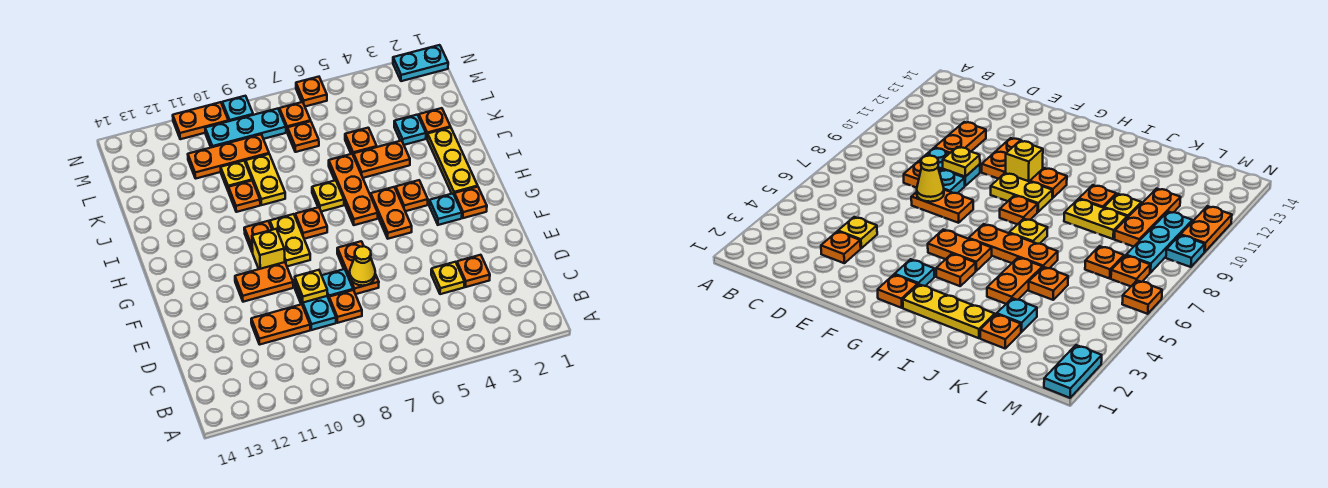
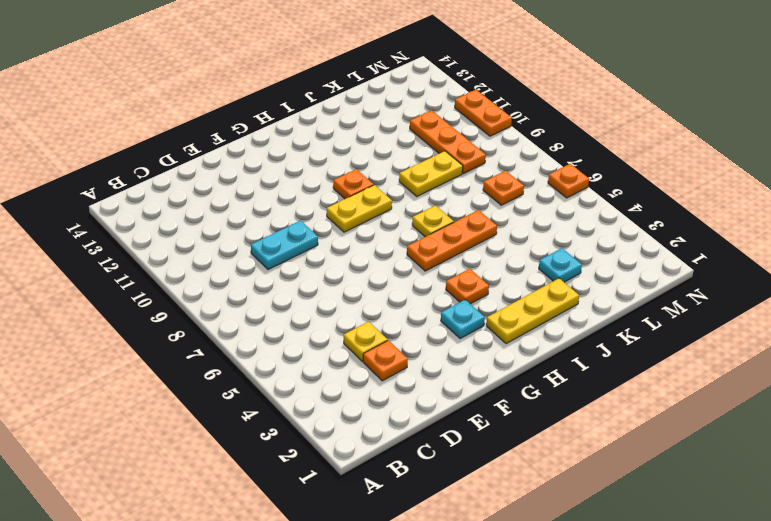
none -> orange 1x1 plate [329,290,362,323]
none -> orange 1x2 plate [251,304,310,344]
none -> orange 1x2 plate [337,241,379,294]
none -> cyan 1x1 plate [322,269,353,298]

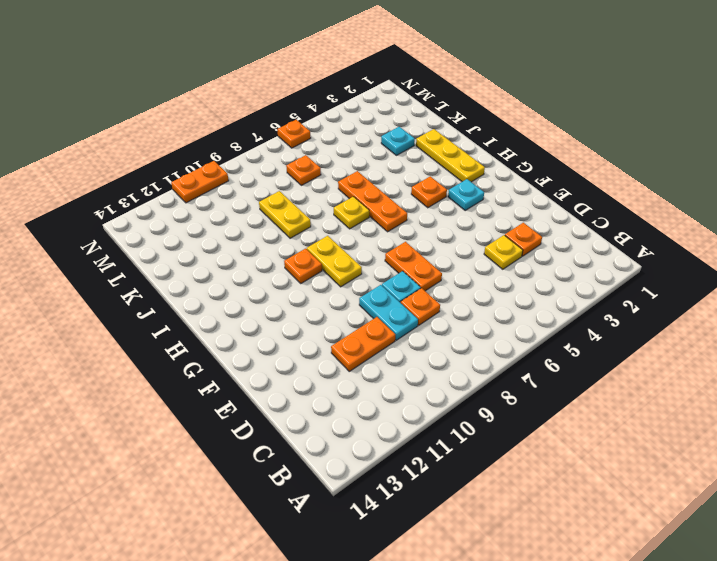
none -> orange 1x2 plate [235,262,293,302]
none -> orange 1x1 plate [454,187,487,218]
none -> orange 1x2 plate [371,187,412,239]
none -> yellow 1x1 brick [252,229,285,269]

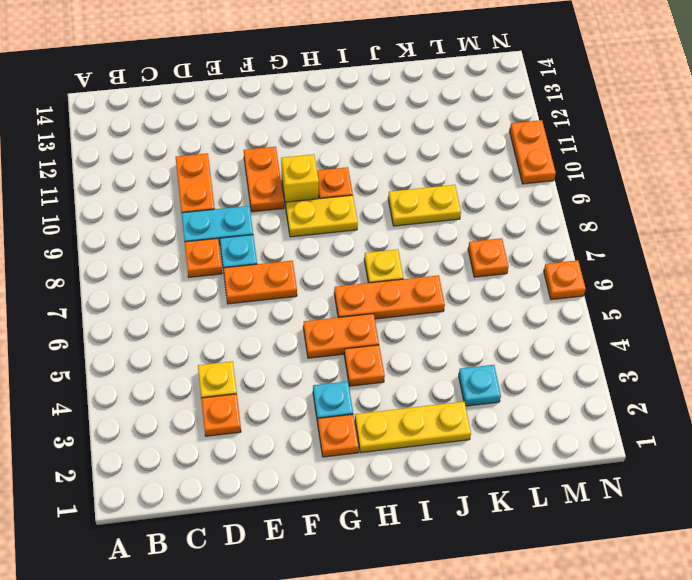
none -> orange 1x1 plate [295,207,327,239]
none -> orange 1x2 plate [354,141,410,178]
none -> orange 1x1 plate [228,181,260,212]
none -> orange 1x1 plate [419,108,451,138]

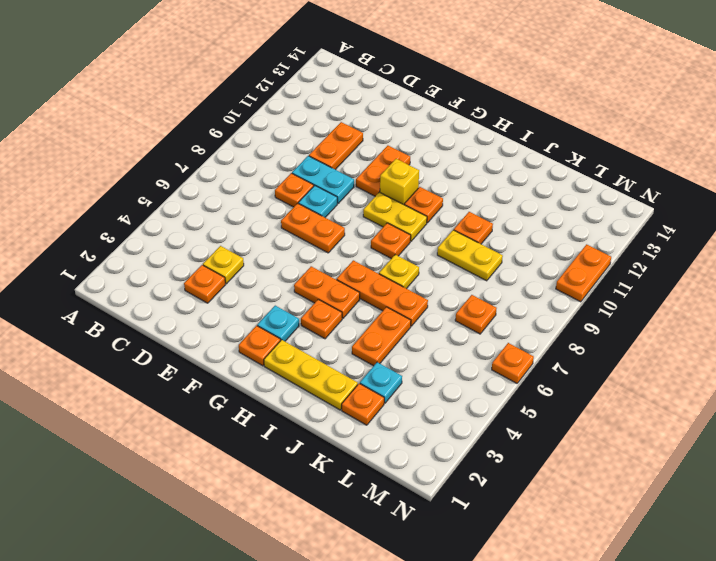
none -> orange 1x1 plate [345,128,377,156]
none -> yellow 1x1 plate [221,161,252,192]
none -> orange 1x3 plate [188,135,269,178]
none -> orange 1x1 plate [279,102,311,132]

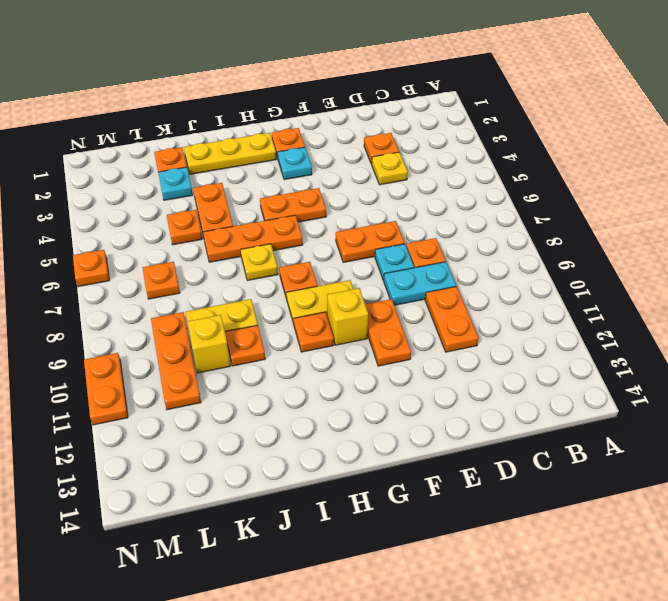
yellow 1x1 brick [187,315,230,373] -> yellow 1x1 plate [221,161,252,192]
none -> orange 1x1 plate [396,180,428,211]
none -> orange 1x1 plate [279,102,311,132]
none -> cyan 1x3 plate [205,109,286,147]
none -> cyan 1x2 plate [393,45,448,81]

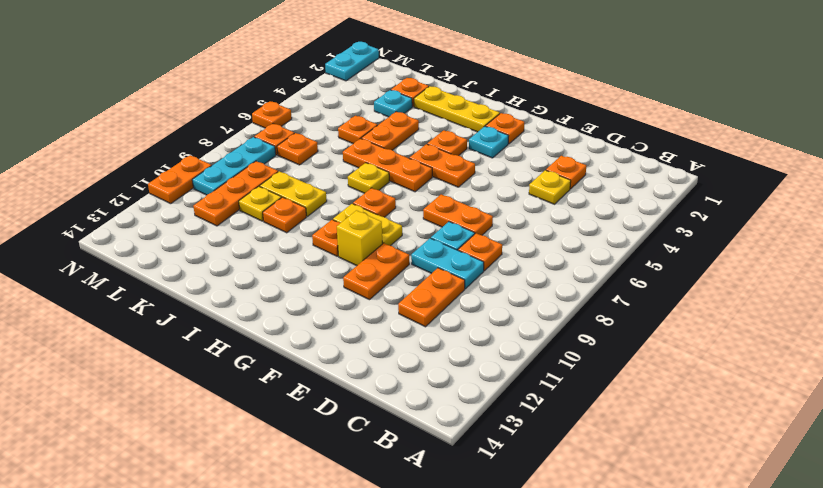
none -> cyan 1x1 plate [222,96,253,121]
none -> yellow 1x1 cone [350,246,375,286]
none -> yellow 1x1 plate [295,270,327,303]

